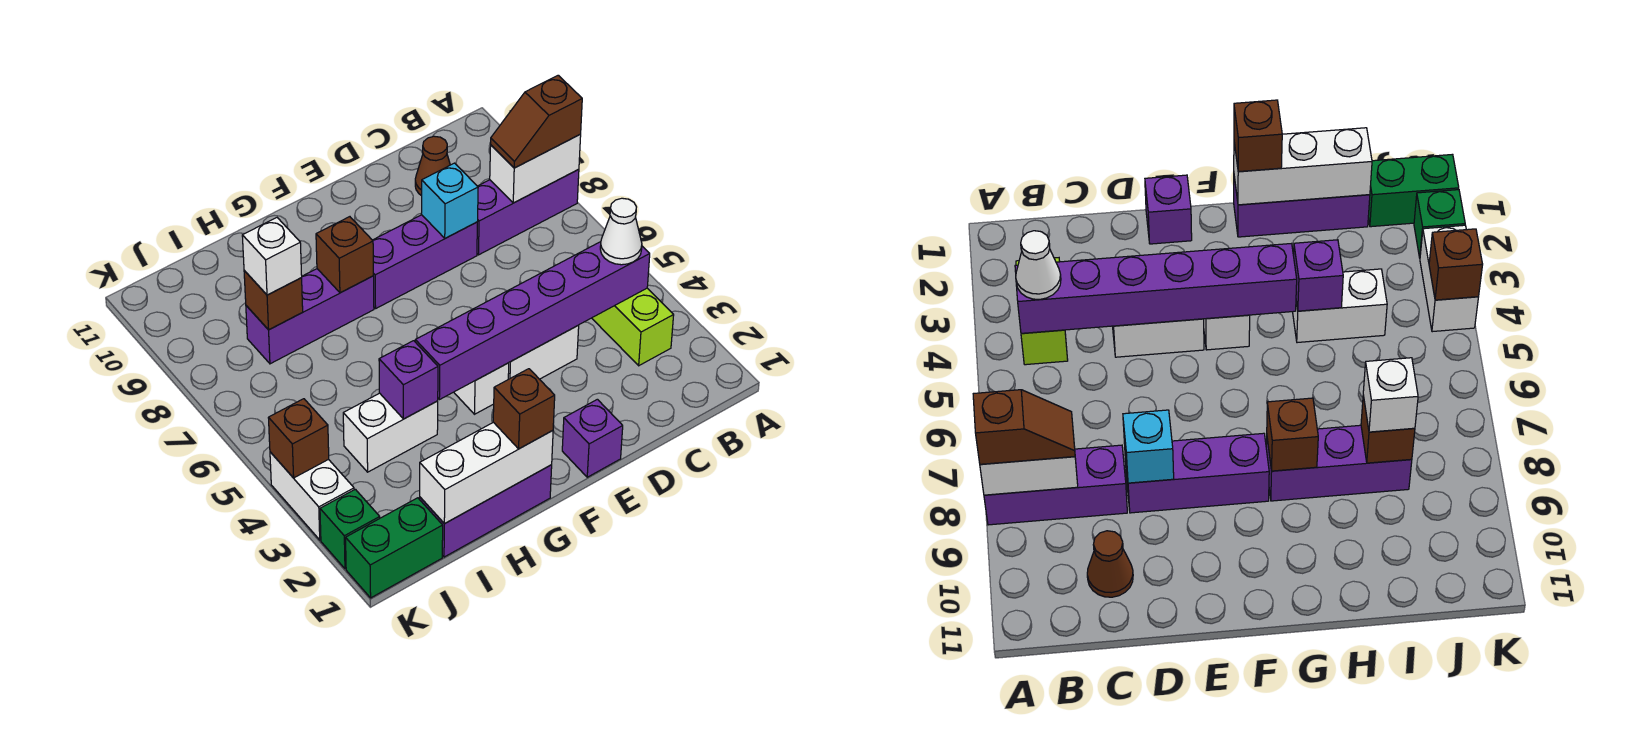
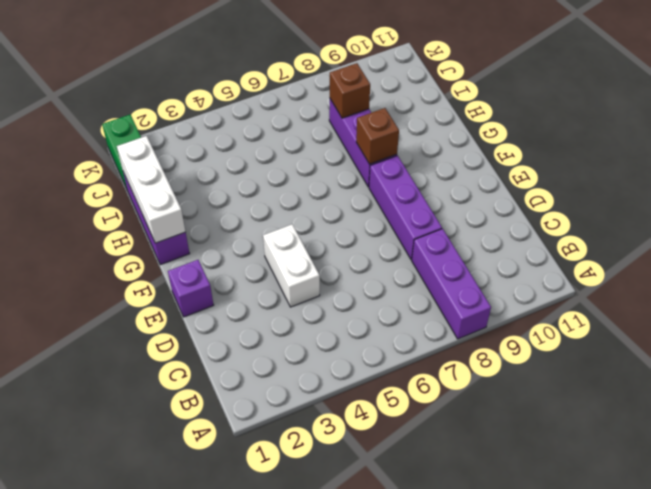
none -> lime 1x2 brick [592,288,674,366]
none -> brown 1x1 cone [415,136,450,196]
none -> white 1x1 brick [454,363,509,414]

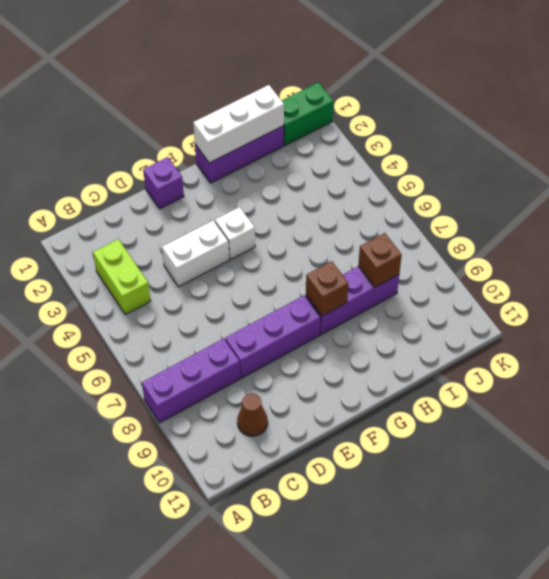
none -> white 1x2 brick [343,393,438,472]
none -> green 1x1 brick [320,489,380,569]
none -> white 1x2 brick [270,452,354,540]

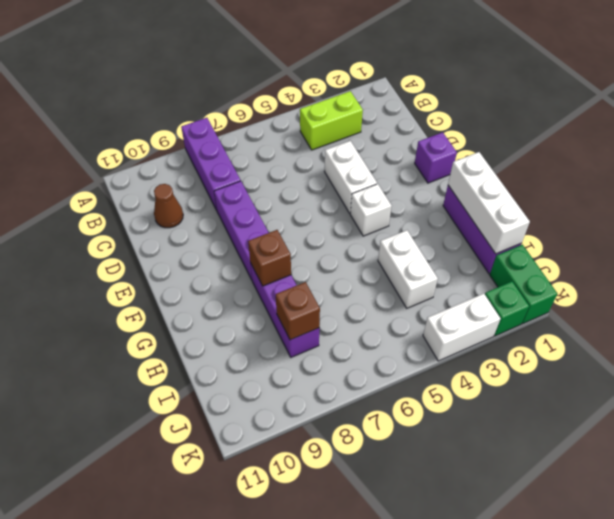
none -> white 1x2 brick [490,135,581,203]
none -> purple 1x6 brick [415,242,650,400]
none -> cyan 1x1 brick [421,163,478,238]

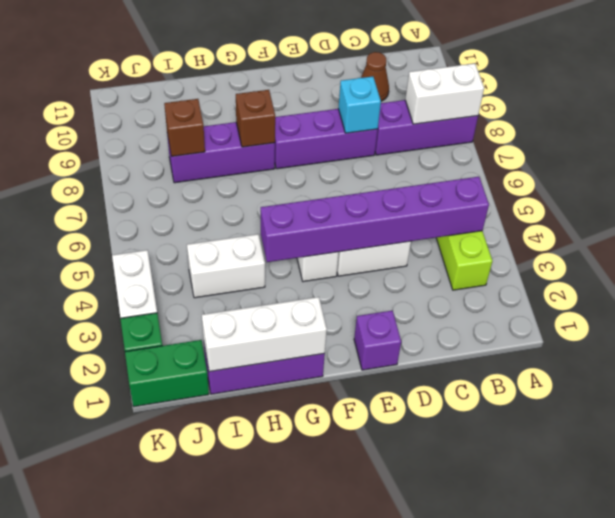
none -> purple 1x1 brick [379,341,438,419]
none -> brown 1x1 brick [269,399,329,478]
none -> brown 1x2 slope [491,75,582,168]

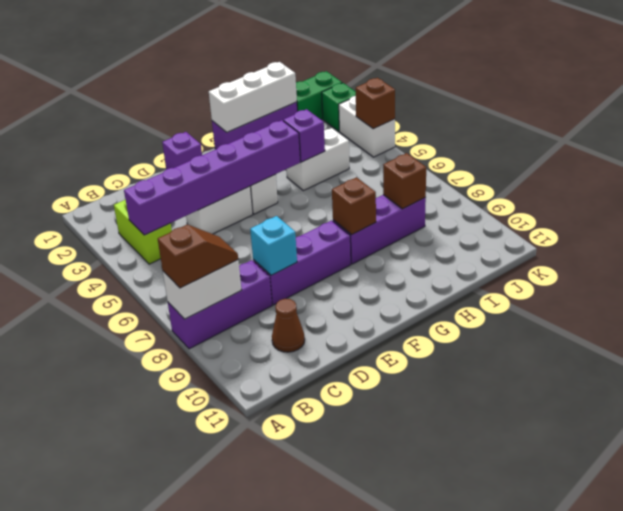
none -> white 1x1 cone [600,198,642,265]
none -> brown 1x1 brick [493,369,555,449]
none -> white 1x1 brick [242,218,302,295]

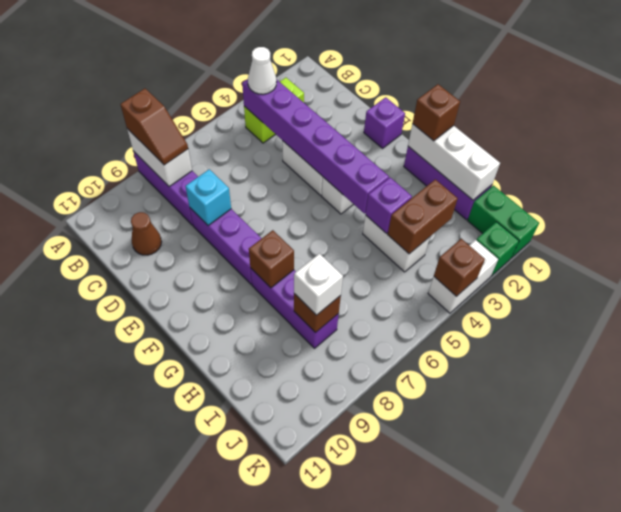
brown 1x2 brick [388,179,458,254] -> none

